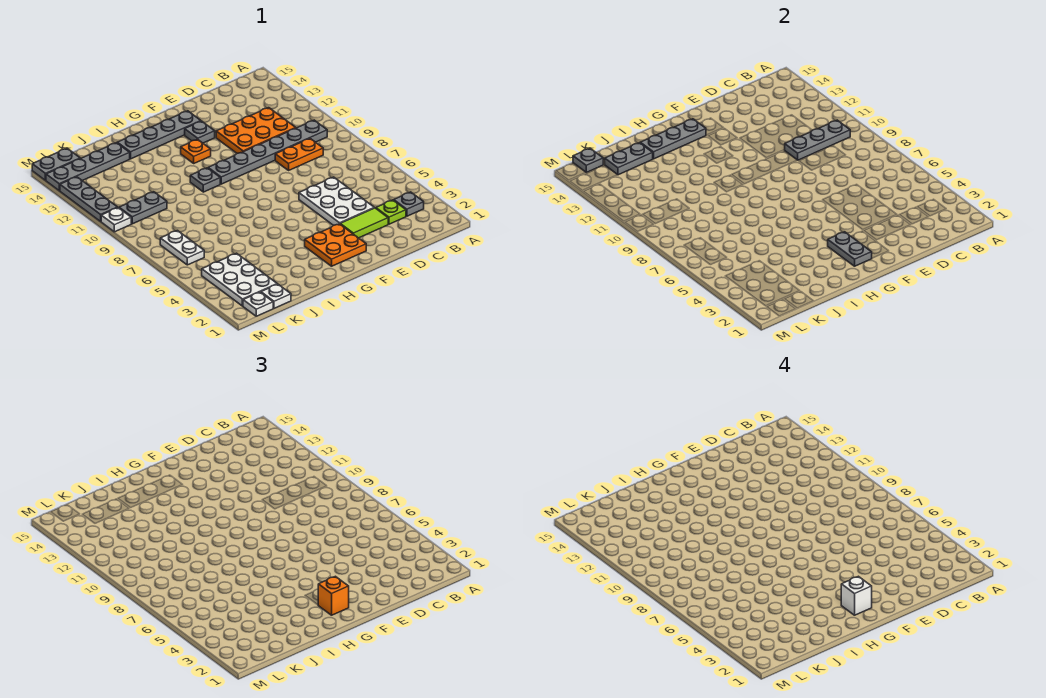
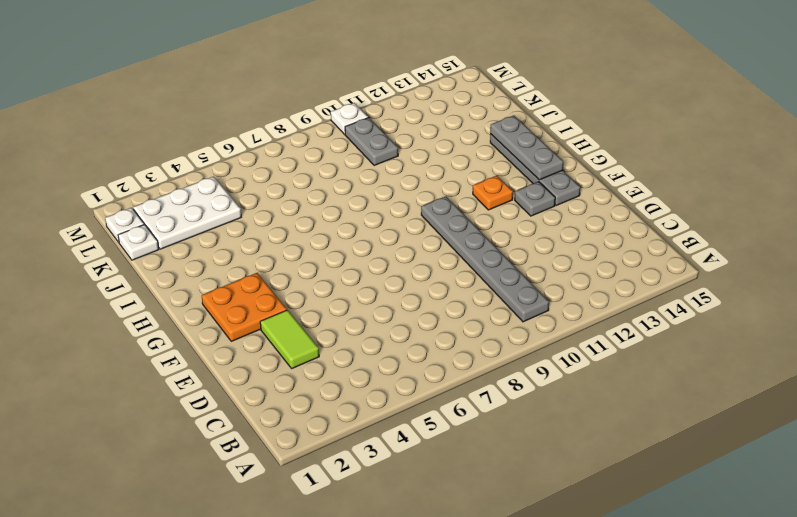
none -> grey 1x1 plate [394,192,424,216]
none -> lime 1x1 plate [376,200,406,224]
none -> orange 1x2 plate [275,139,323,170]

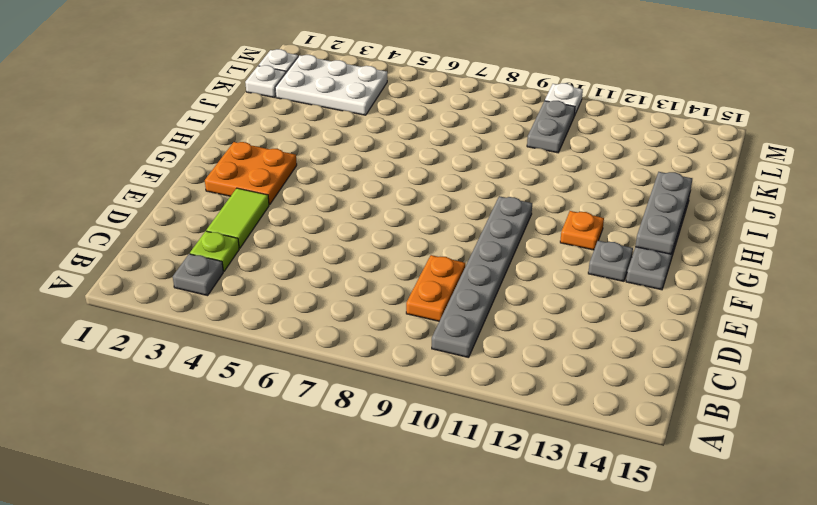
none -> orange 2x3 plate [216,108,295,153]
none -> white 2x3 plate [299,177,374,225]
none -> grey 1x1 plate [190,168,220,192]

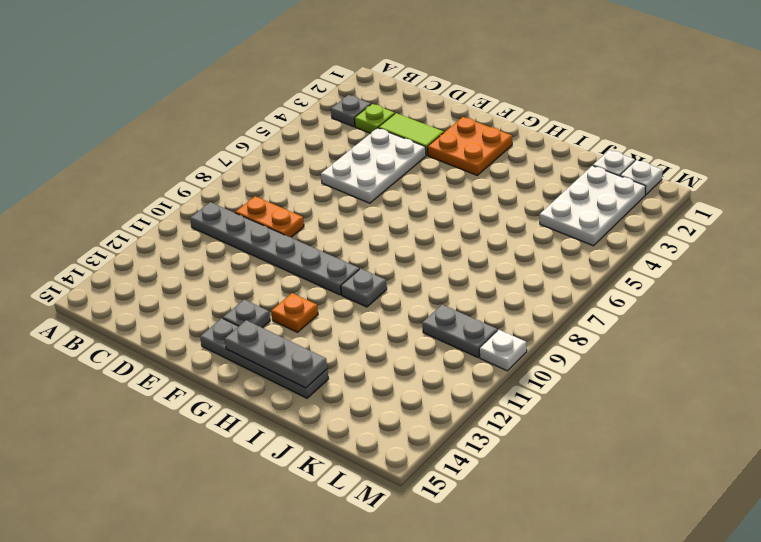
none -> orange 2x3 plate [216,108,295,153]
none -> grey 1x4 plate [46,143,130,191]
none -> white 1x2 plate [160,231,204,265]

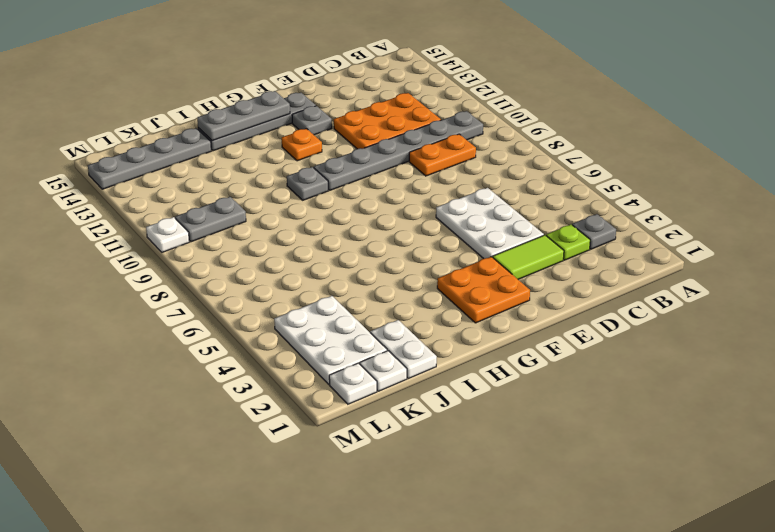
white 1x2 plate [370,320,437,379] -> white 1x2 plate moved to [160,231,204,265]
none -> grey 1x2 plate [32,148,80,180]
none -> grey 1x3 plate [60,177,118,221]
none -> grey 1x3 plate [784,120,850,160]

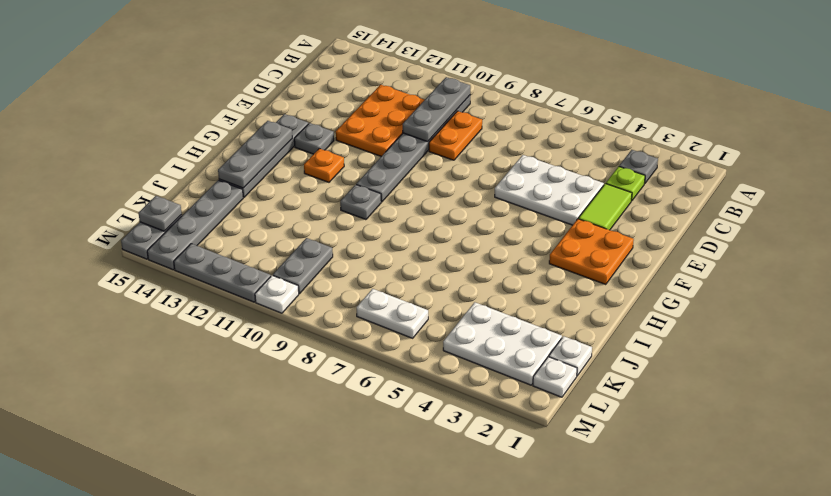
none -> grey 1x2 plate [828,232,872,266]
none -> grey 1x2 plate [605,143,653,175]
none -> orange 1x1 brick [318,576,349,615]

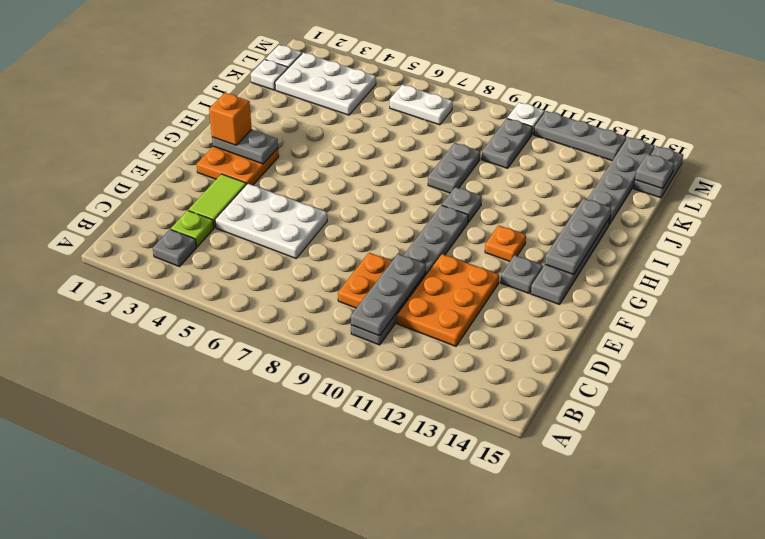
grey 1x2 plate [428,143,480,193] -> grey 1x2 plate moved to [605,143,653,175]
none -> white 1x1 brick [841,576,872,615]

